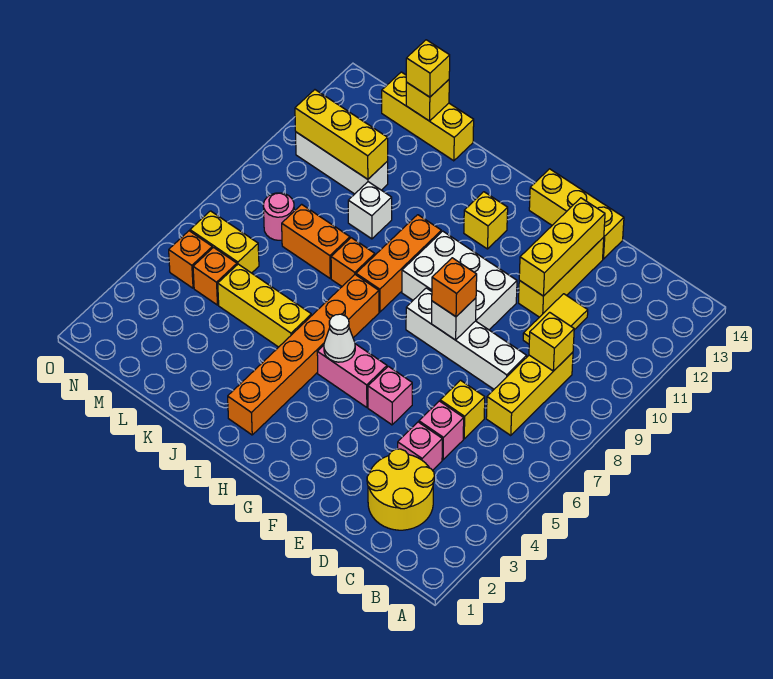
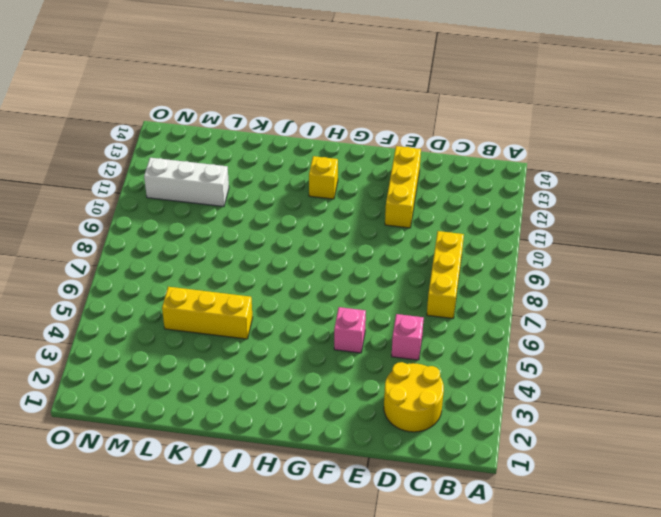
none -> pink 1x1 brick [398,422,442,470]
none -> yellow 1x1 brick [440,380,485,439]
none -> white 1x4 brick [406,288,527,389]
none -> yellow 1x2 tile [523,294,588,344]

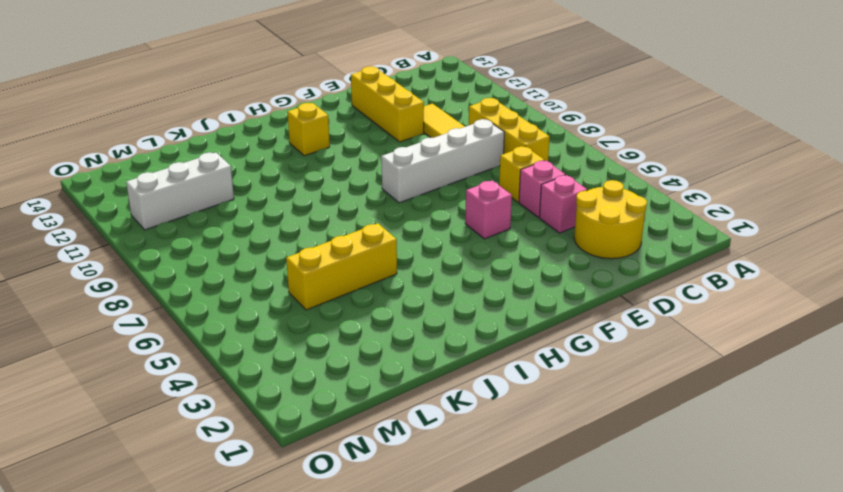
none -> yellow 1x3 brick [529,169,624,259]
none -> white 2x3 brick [402,231,517,330]
none -> pink 1x2 brick [317,344,387,407]
none -> orange 1x6 brick [228,275,379,435]

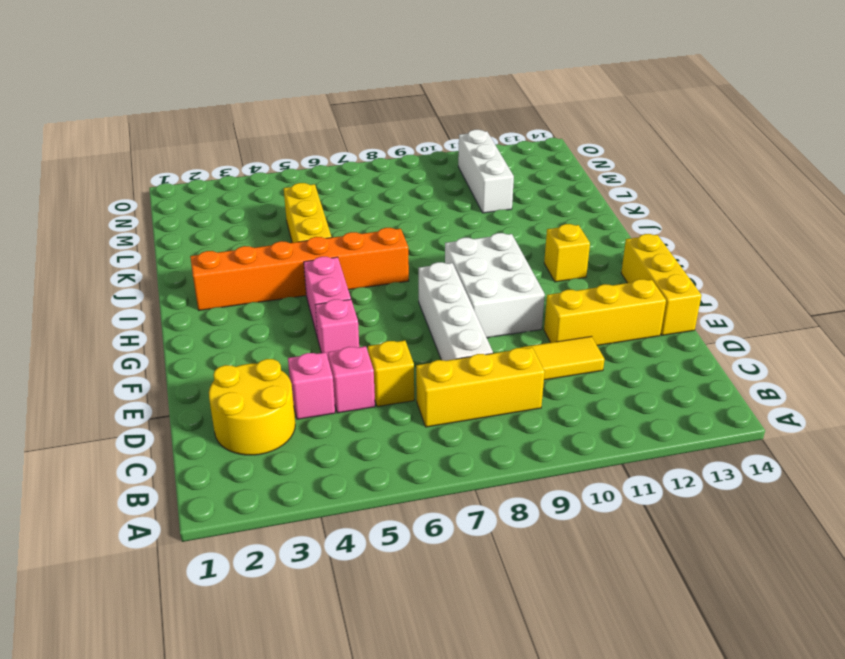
none -> orange 1x3 brick [356,215,441,312]
none -> orange 1x1 brick [331,238,375,286]
none -> orange 1x2 brick [282,204,350,278]
none -> white 1x1 brick [348,182,392,239]

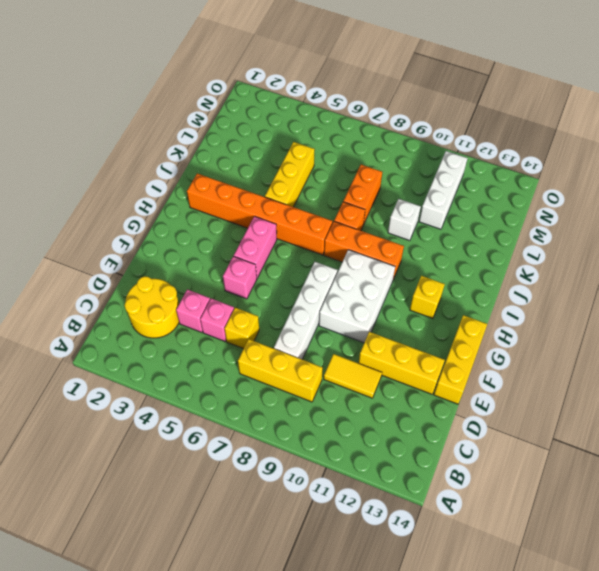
none -> yellow 1x3 brick [382,72,474,161]
none -> orange 1x1 brick [193,247,237,305]
none -> yellow 1x2 brick [190,211,259,273]
none -> pink 1x1 round brick [263,193,294,240]

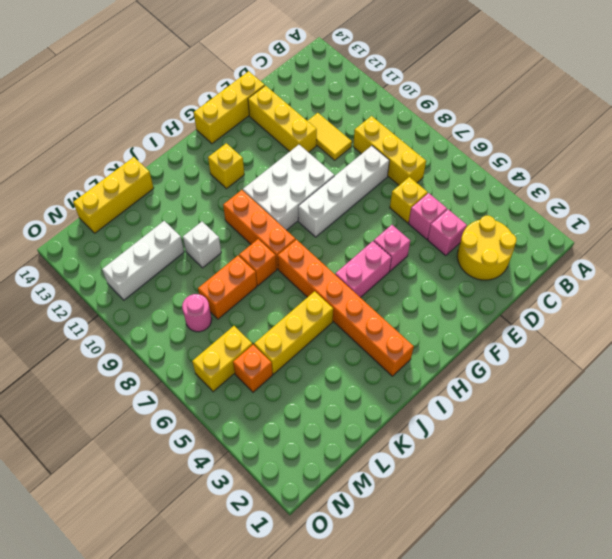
none -> orange 1x1 brick [169,231,212,288]
none -> yellow 1x1 brick [529,312,574,371]
none -> yellow 1x3 brick [519,198,605,296]
none -> white 1x1 brick [432,298,476,340]

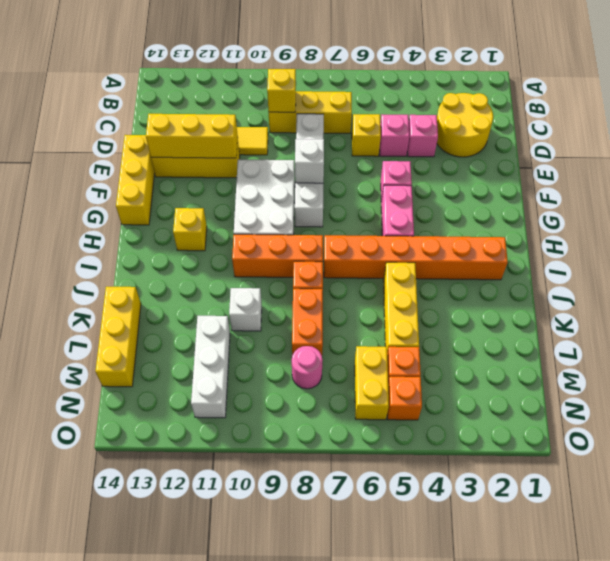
none -> white 1x1 cone [324,314,355,362]
none -> yellow 1x3 brick [295,90,388,179]
none -> yellow 1x1 brick [406,80,449,121]
none -> orange 1x1 brick [432,258,477,317]

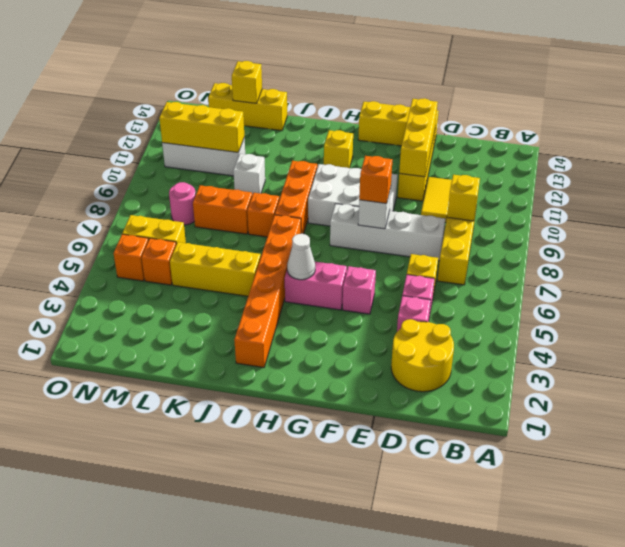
none -> yellow 1x1 brick [406,40,450,97]

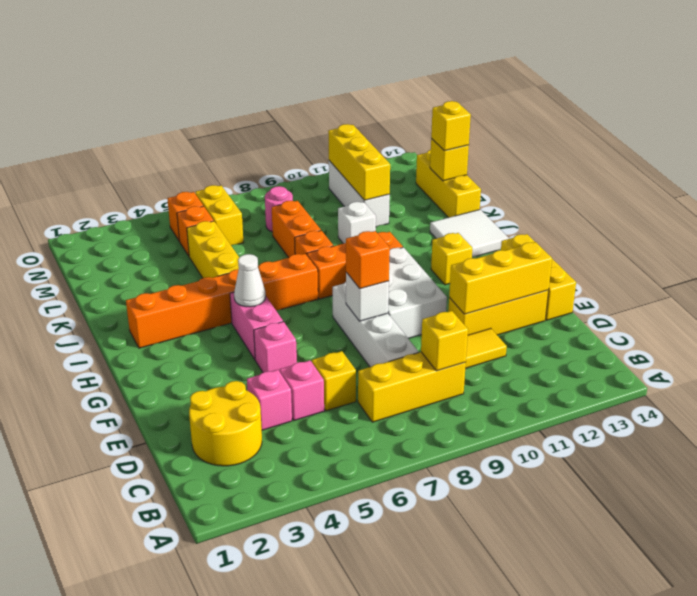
white 2x2 tile [430,210,509,257] -> none

